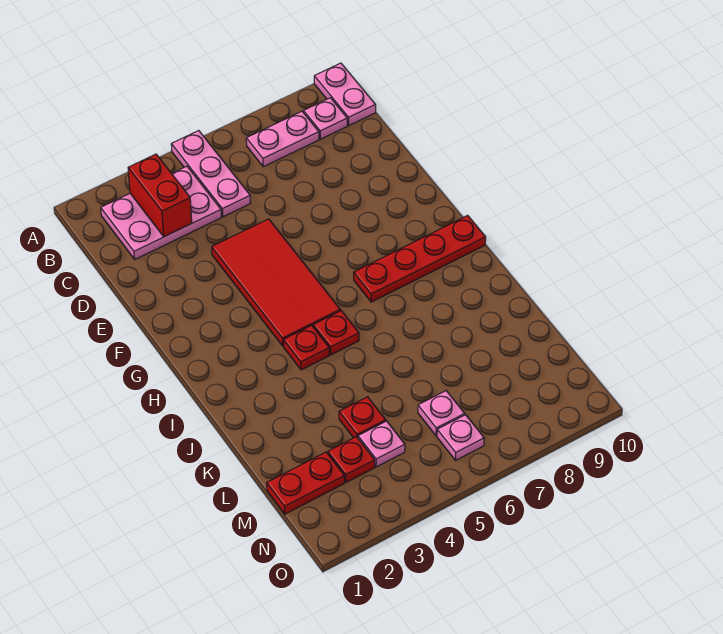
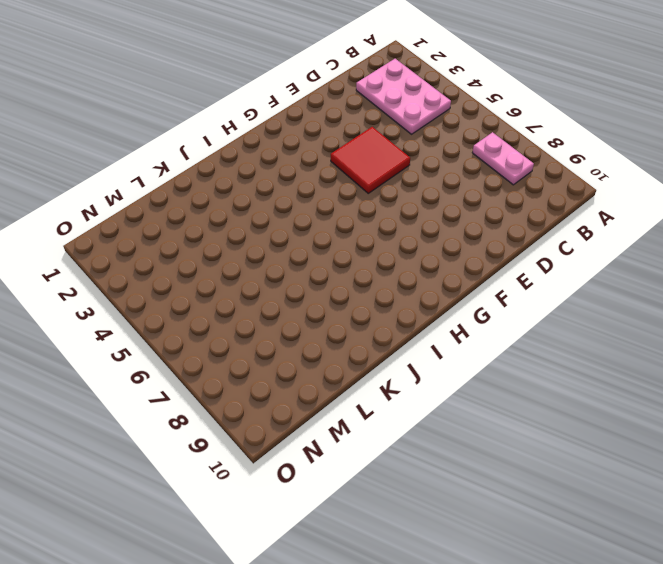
red 2x2 tile [331,127,410,193] -> red 2x4 tile [212,219,340,346]
none -> pink 1x3 plate [171,131,250,217]
none -> pink 1x2 plate [314,63,376,125]
none -> pink 1x1 plate [304,98,347,139]

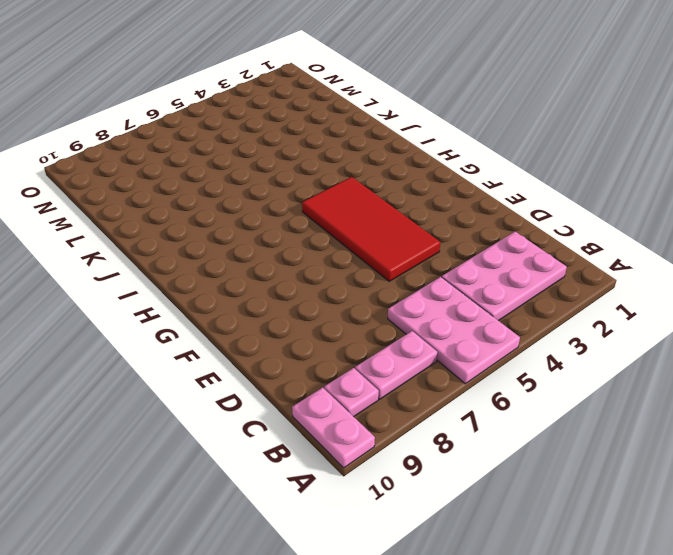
pink 2x3 plate [388,277,520,384] -> pink 1x3 plate [171,131,250,217]
none -> red 1x4 plate [354,215,486,302]
none -> red 1x1 plate [283,325,329,370]
none -> red 1x1 plate [313,311,359,355]

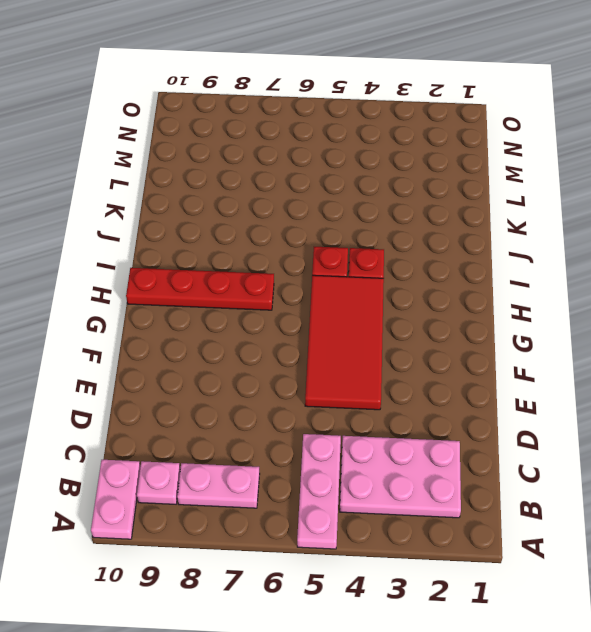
none -> red 1x1 plate [339,397,386,438]
none -> red 1x2 plate [267,452,344,514]
none -> red 1x1 plate [328,437,375,482]

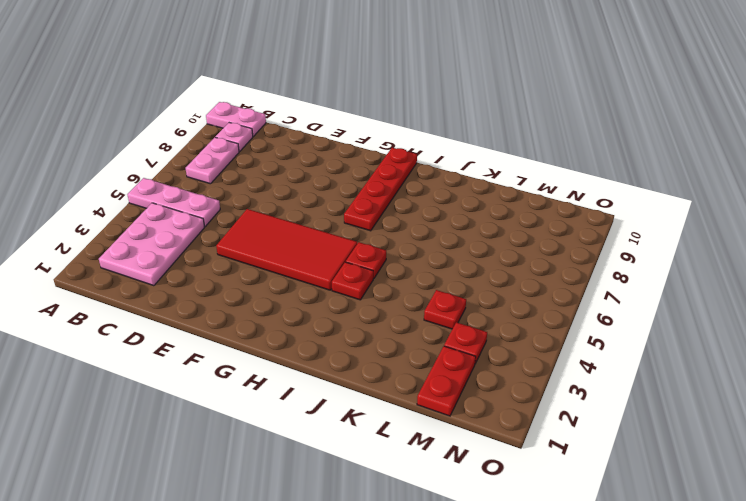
none -> pink 1x1 plate [358,421,405,467]
none -> pink 1x1 plate [418,391,465,436]
none -> pink 1x1 plate [437,415,484,460]

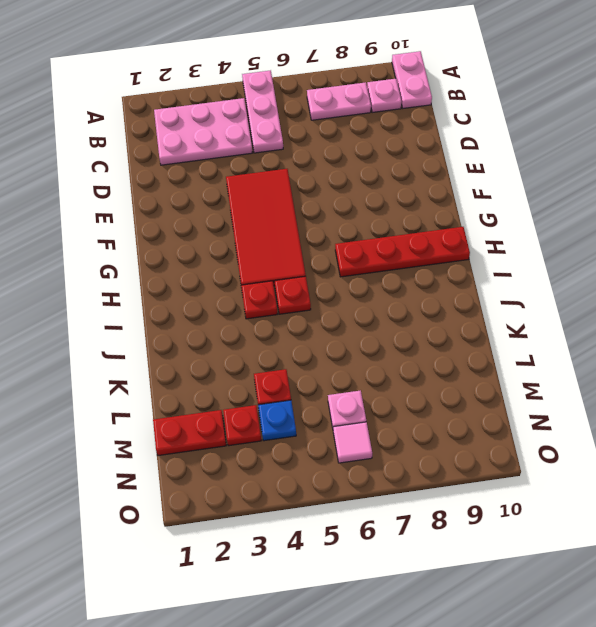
blue 1x1 plate [258,400,296,441] -> pink 1x1 plate [358,421,405,467]
pink 1x1 tile [333,422,372,463] -> pink 1x1 plate [437,415,484,460]
none -> red 1x2 brick [128,154,192,237]

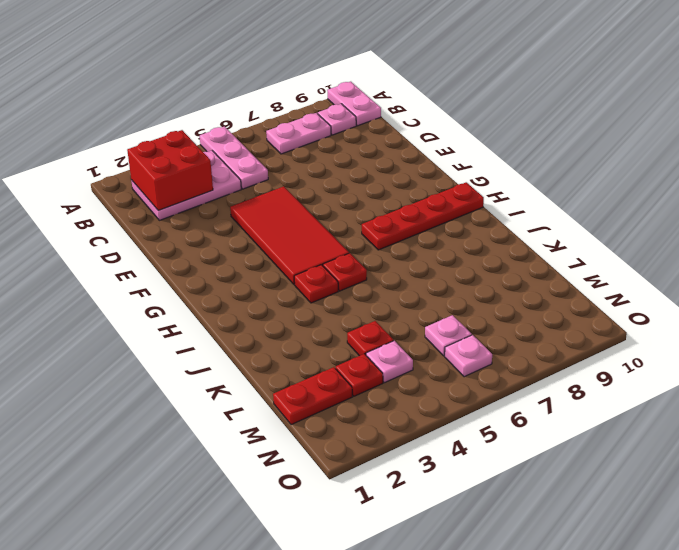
red 2x2 brick [127,130,213,210] -> red 1x2 brick [128,154,192,237]

